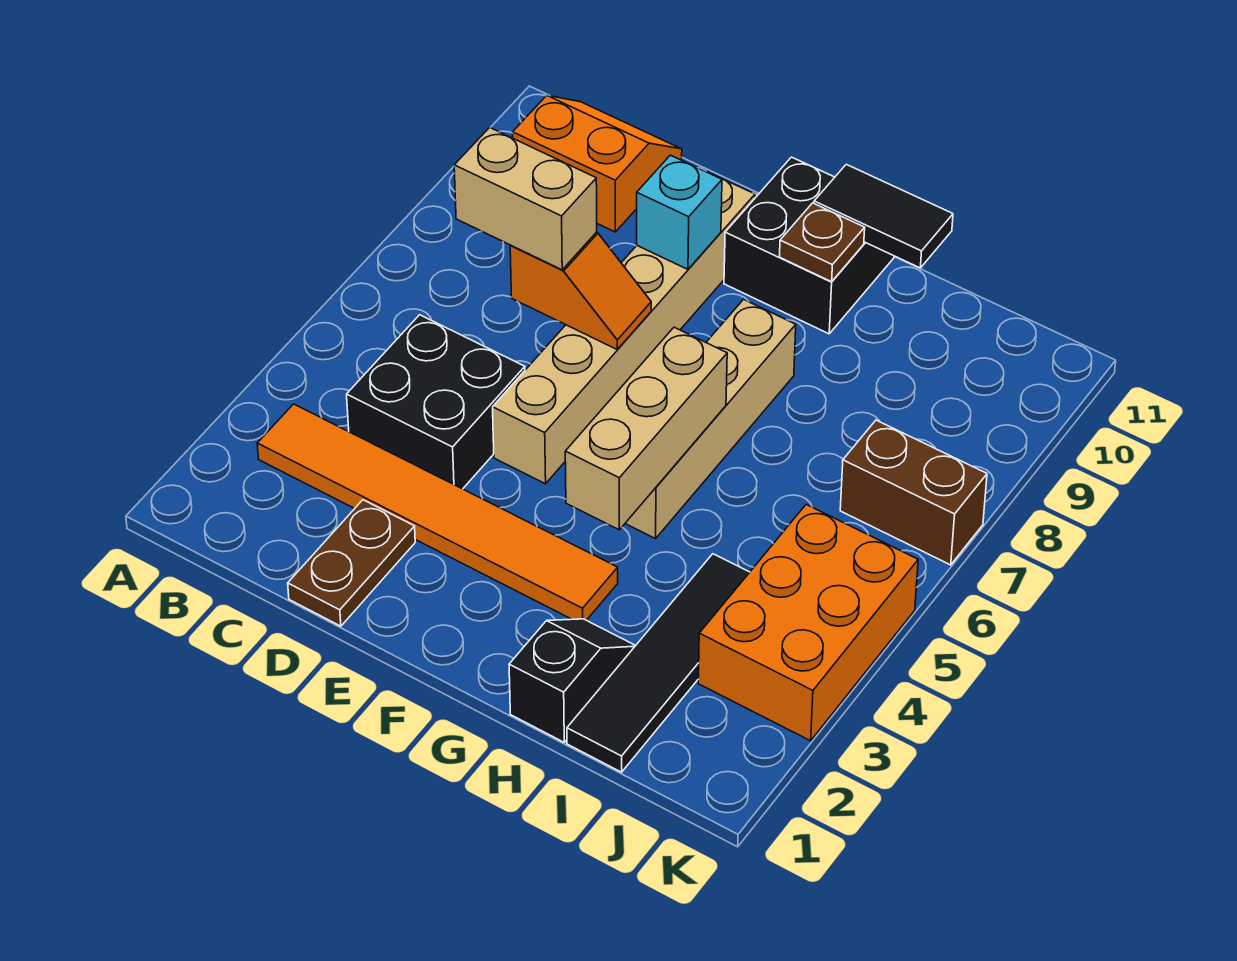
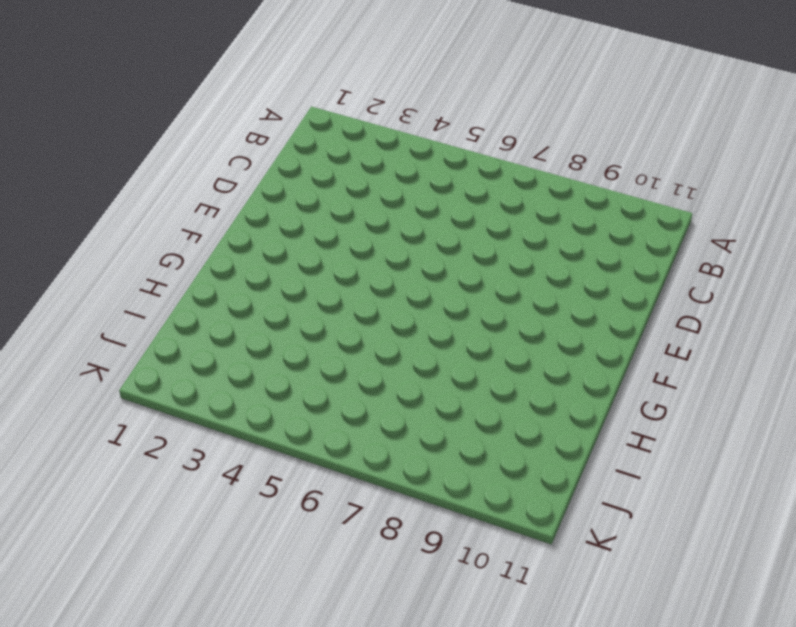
none -> orange 1x6 tile [257,404,618,620]
none -> orange 2x2 slope [513,96,682,232]
none -> black 2x2 brick [347,315,525,489]

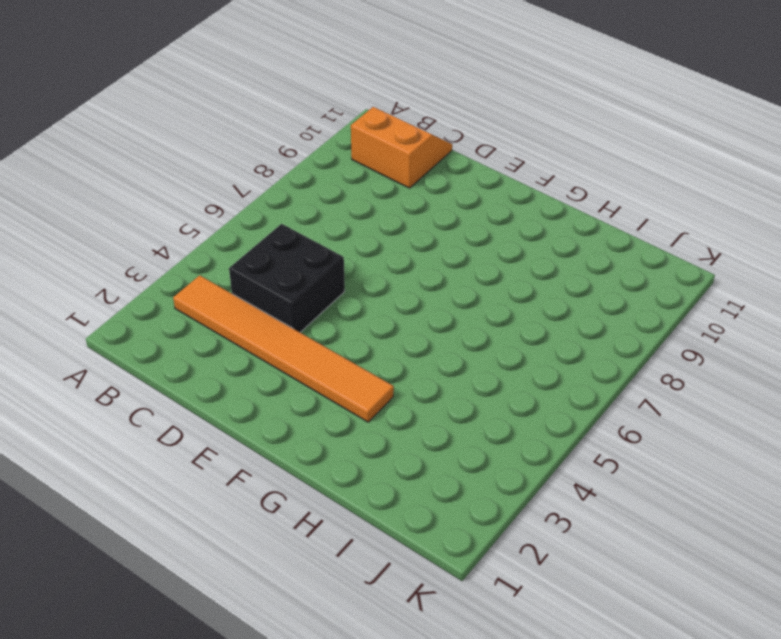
none -> brown 1x2 plate [288,500,415,626]
none -> tan 1x6 brick [493,170,755,484]
none -> black 2x2 brick [724,157,894,334]

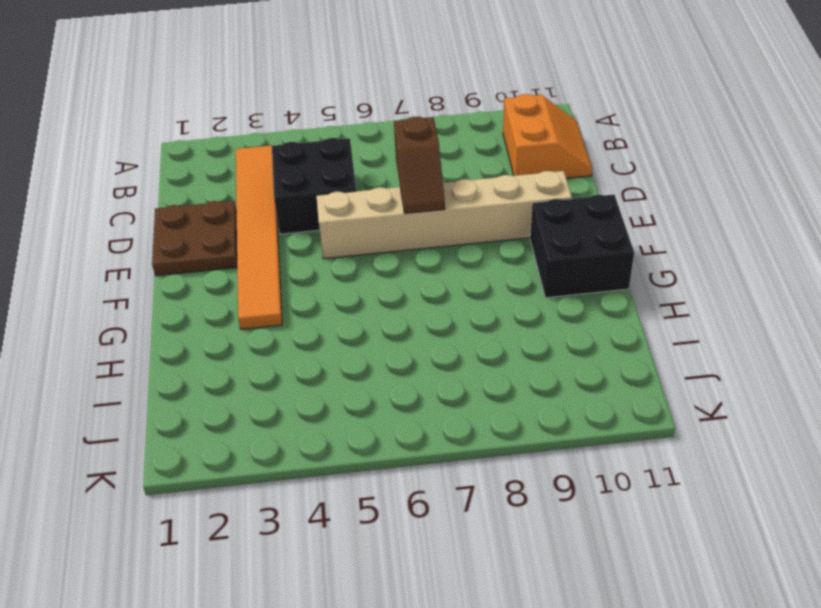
brown 2x2 plate [152,201,237,276] -> brown 1x2 plate [288,500,415,626]
brown 1x2 slope [394,117,445,214] -> orange 1x2 slope [510,232,651,350]
none -> tan 1x4 brick [625,300,796,539]
none -> black 1x2 slope [509,619,636,742]
none -> black 1x4 tile [567,554,750,772]

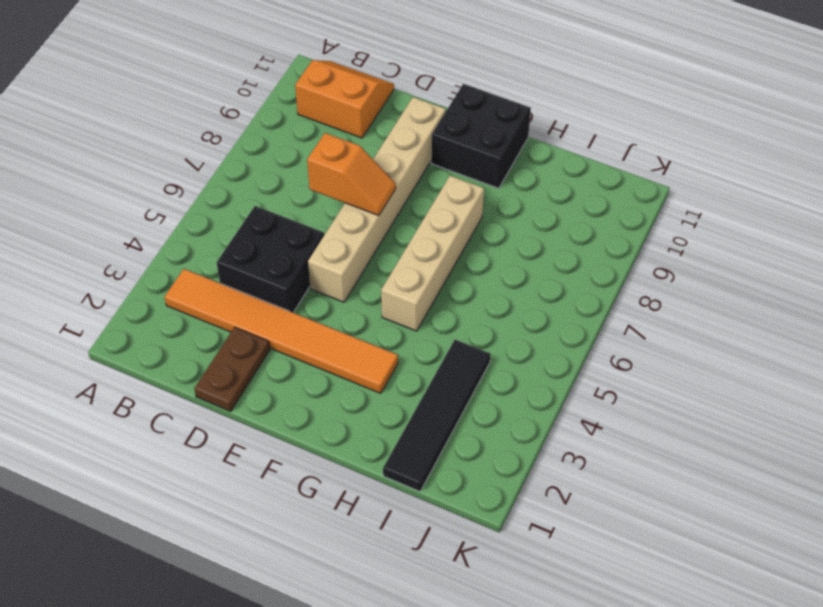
none -> black 1x2 slope [509,619,636,742]
none -> orange 2x3 brick [698,505,918,741]
none -> brown 1x2 brick [840,420,987,565]

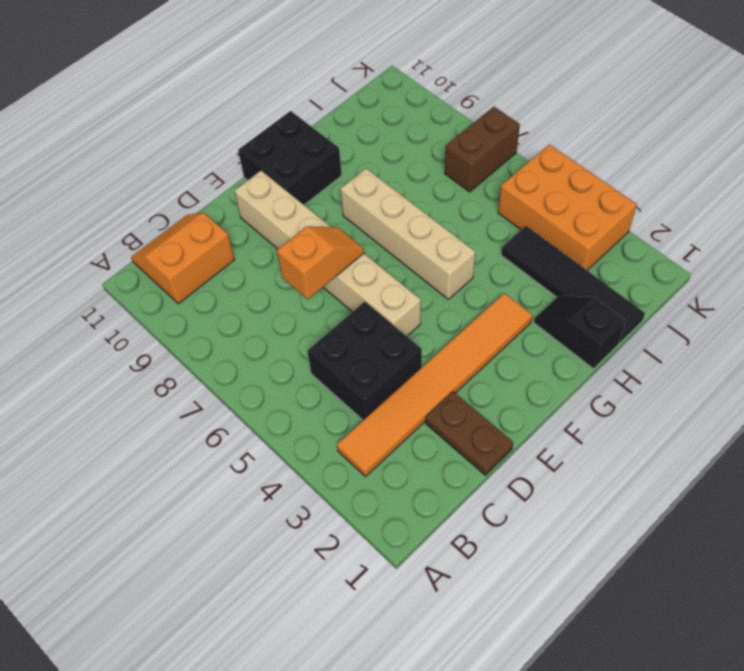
none -> cyan 1x1 brick [637,155,722,269]
none -> tan 1x3 brick [565,327,727,530]
none -> brown 1x1 plate [780,203,865,282]

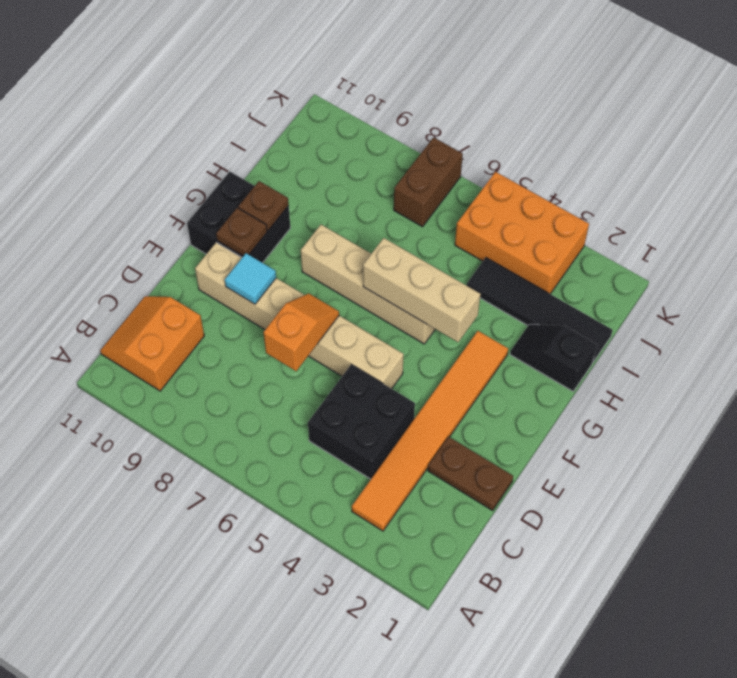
cyan 1x1 tile [225,253,276,304] -> cyan 1x1 brick [637,155,722,269]
brown 1x1 plate [216,208,267,256] -> none
none -> black 1x2 tile [814,164,953,268]
none -> tan 1x2 brick [454,127,597,270]

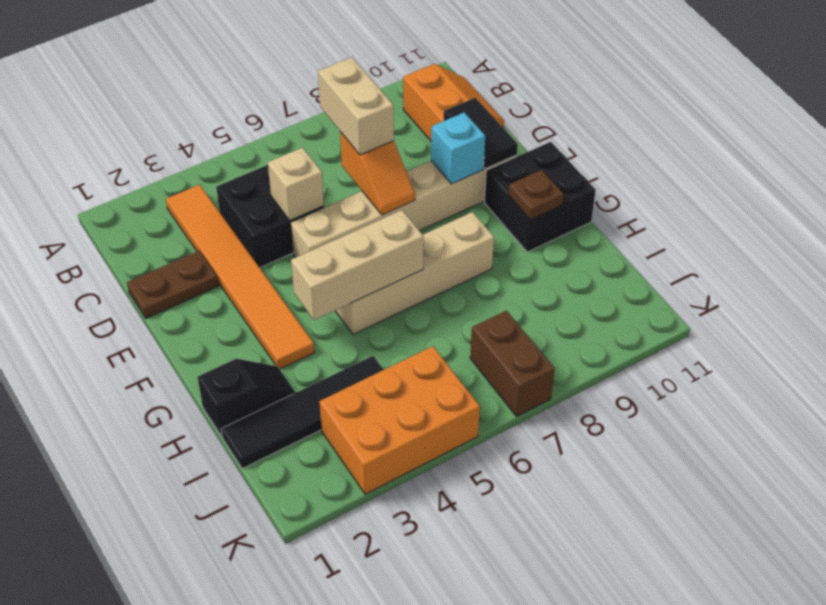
tan 1x1 brick [268,148,324,220] -> none
black 1x2 tile [444,98,518,169] -> black 1x2 tile moved to [814,164,953,268]

